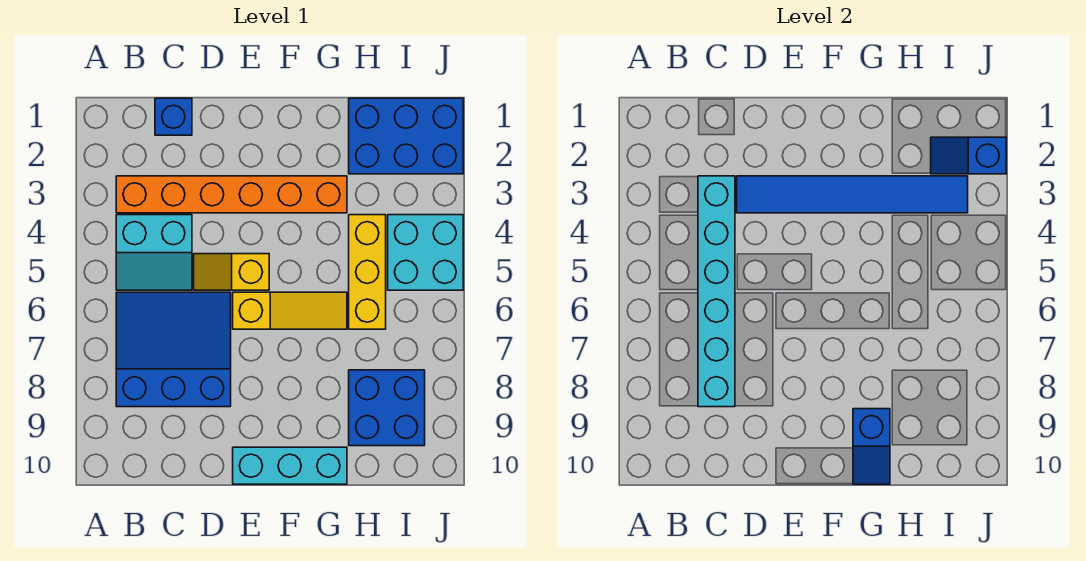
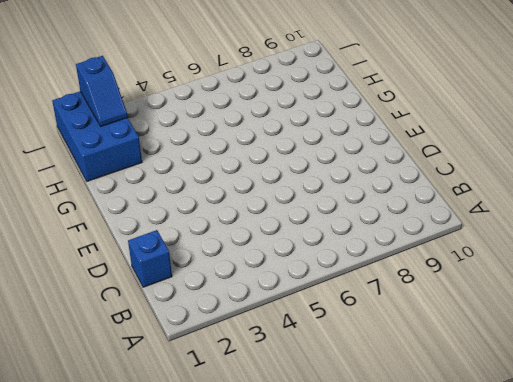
none -> orange 1x6 brick [116,176,347,213]
none -> cyan 2x2 slope [116,215,192,290]
none -> blue 3x3 slope [116,292,231,407]

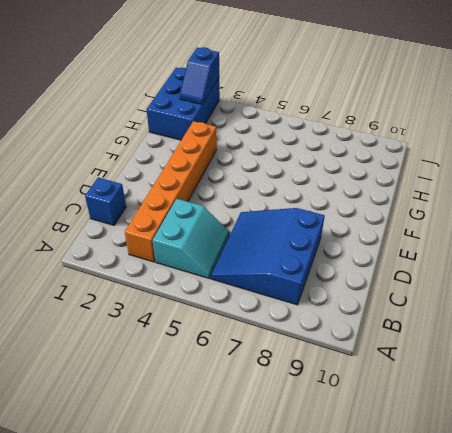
none -> yellow 1x2 slope [194,254,269,290]
none -> yellow 1x3 slope [233,292,347,329]
none -> cyan 1x3 brick [233,447,347,484]

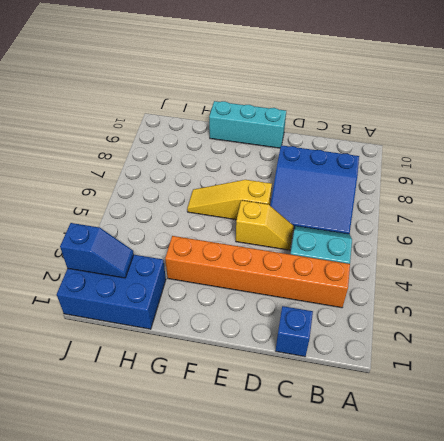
none -> yellow 1x3 brick [349,215,386,329]
none -> blue 2x2 brick [349,370,425,446]
none -> cyan 2x2 brick [388,215,463,290]

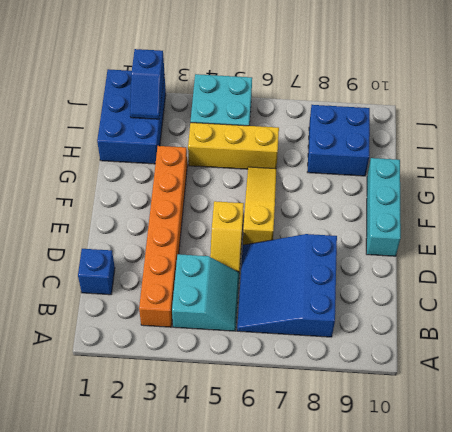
none -> cyan 1x6 brick [698,176,735,407]
none -> blue 1x6 tile [737,176,968,213]
none -> blue 1x2 slope [853,409,890,484]

